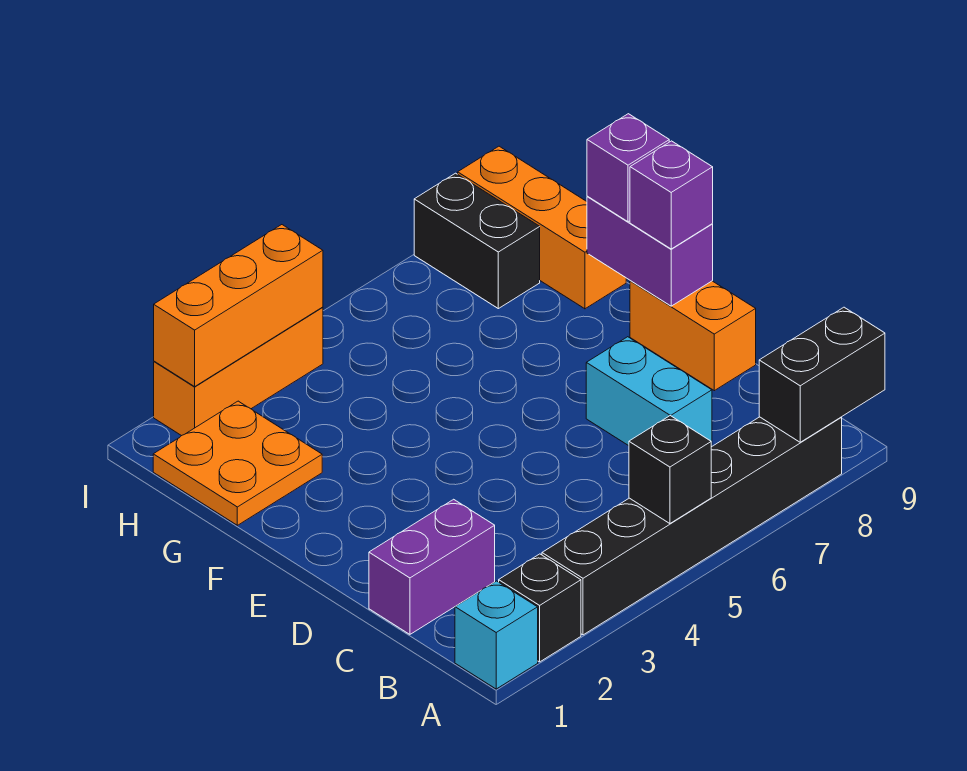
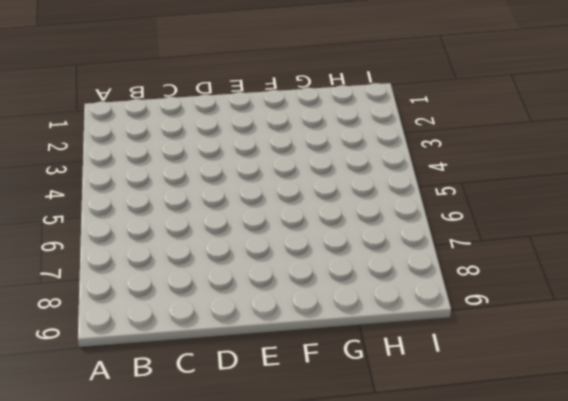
none -> cyan 1x1 brick [455,581,538,689]
none -> black 1x1 brick [499,554,581,662]
none -> black 1x6 brick [542,417,842,635]

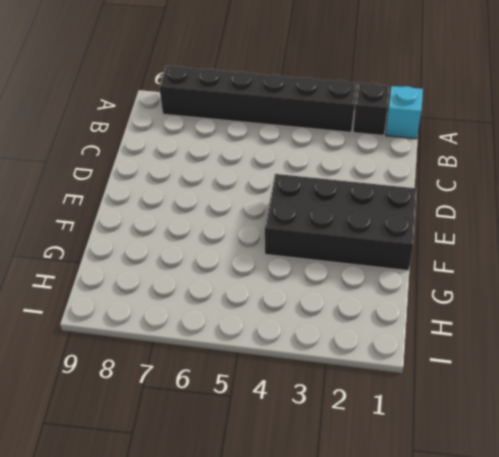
black 2x4 brick [265,174,417,271] -> none
none -> purple 1x2 brick [369,499,495,634]
none -> cyan 1x2 brick [586,337,712,447]
none -> orange 1x2 brick [630,281,756,391]

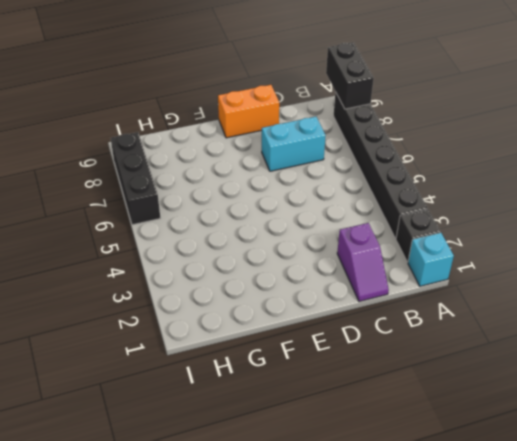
purple 1x2 slope [337,223,389,301] -> purple 1x2 brick [369,499,495,634]
black 1x3 brick [111,132,160,225] -> black 1x2 brick [414,173,540,309]
none -> orange 2x2 plate [153,401,322,525]
none -> orange 1x3 brick [458,146,626,309]
none -> orange 1x3 brick [154,307,323,436]

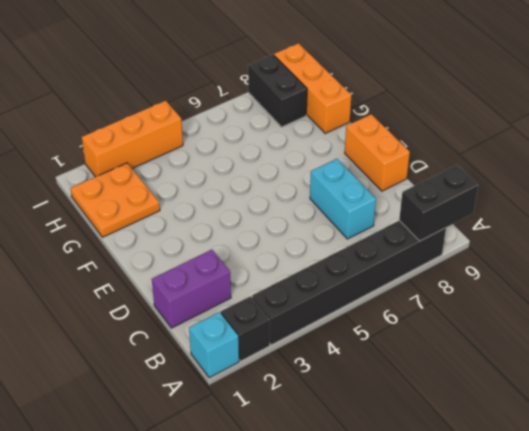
none -> black 1x1 brick [629,416,711,524]
none -> purple 1x2 brick [587,196,713,306]
none -> orange 1x3 brick [154,225,323,386]

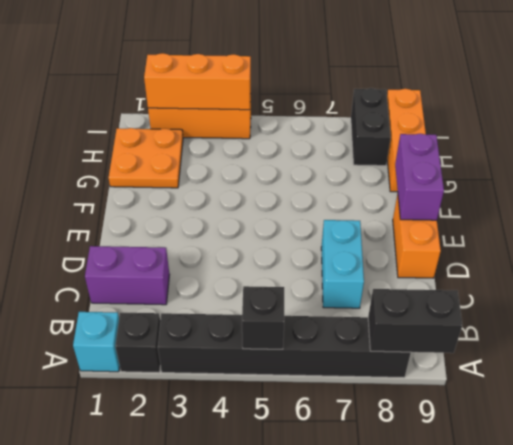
none -> purple 1x1 brick [630,141,713,249]
none -> purple 1x1 brick [587,114,669,222]

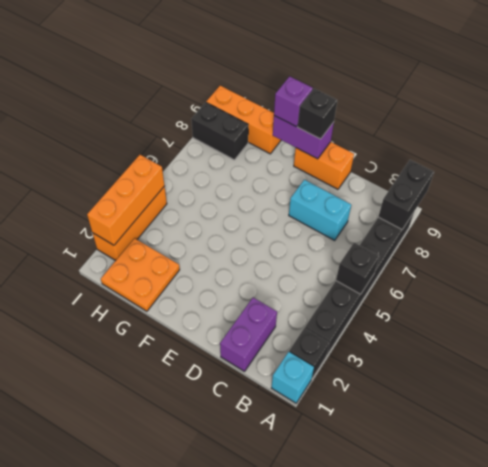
black 1x1 brick [298,89,337,139] -> purple 1x1 brick [630,141,713,249]

